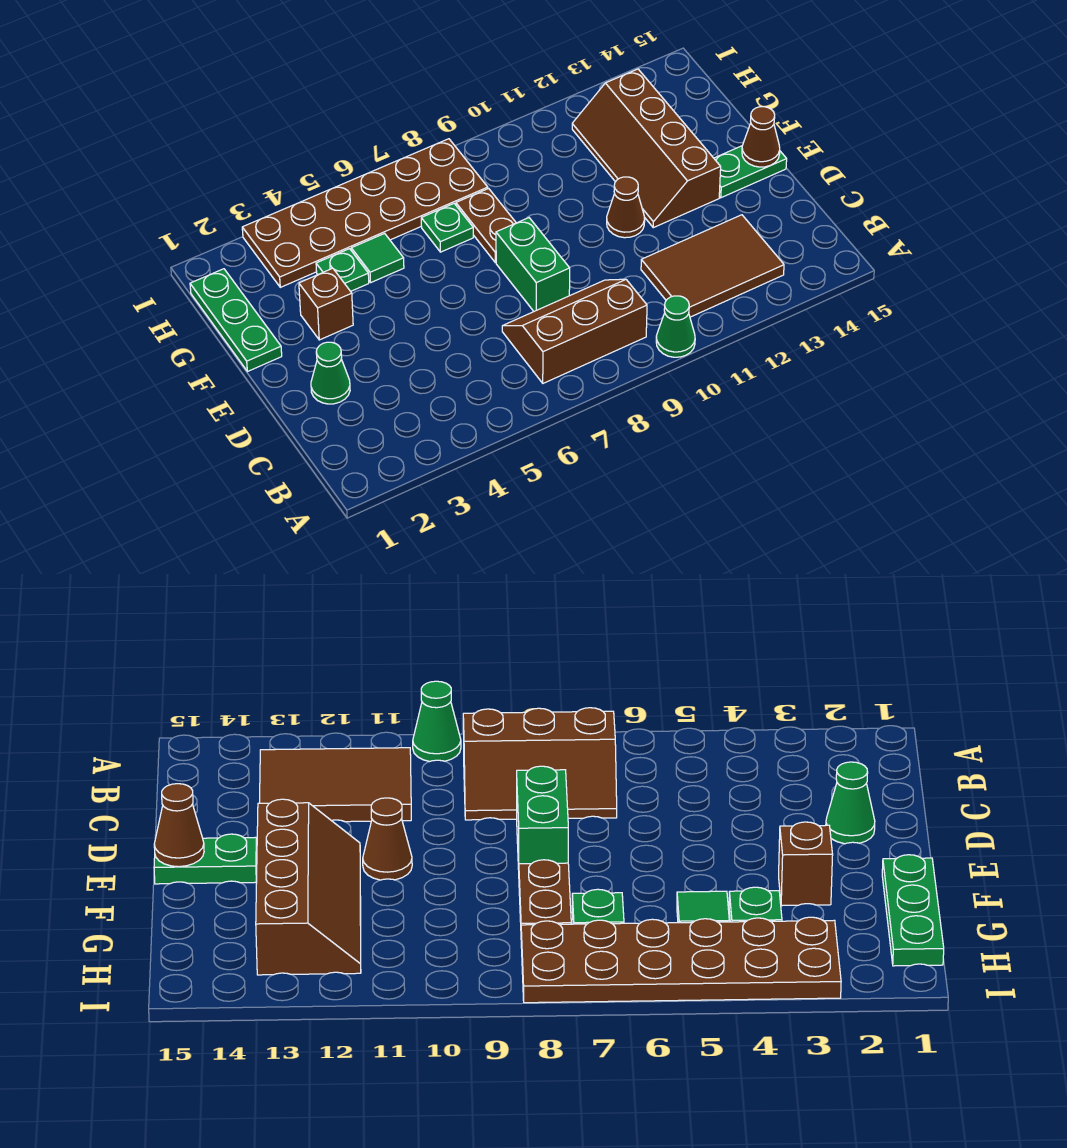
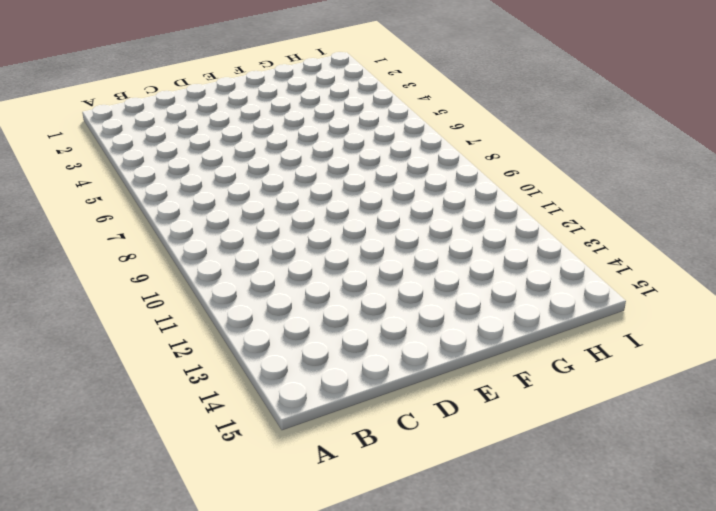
none -> green 1x1 cone [656,296,695,357]
none -> brown 2x3 slope [502,279,647,383]
none -> brown 2x3 tile [641,215,784,317]

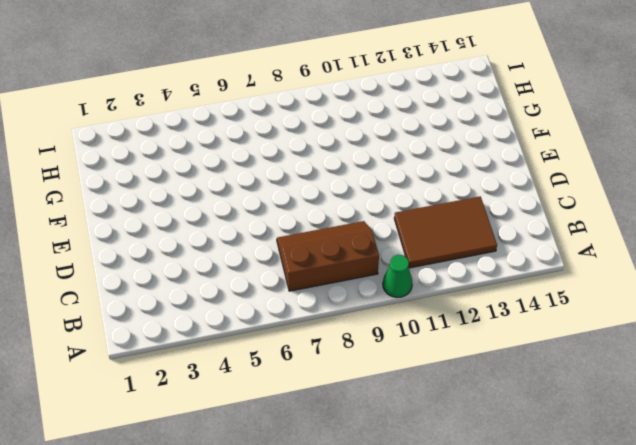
none -> green 1x1 cone [311,342,350,404]
none -> green 1x2 brick [496,218,570,311]
none -> brown 1x1 cone [607,177,645,238]

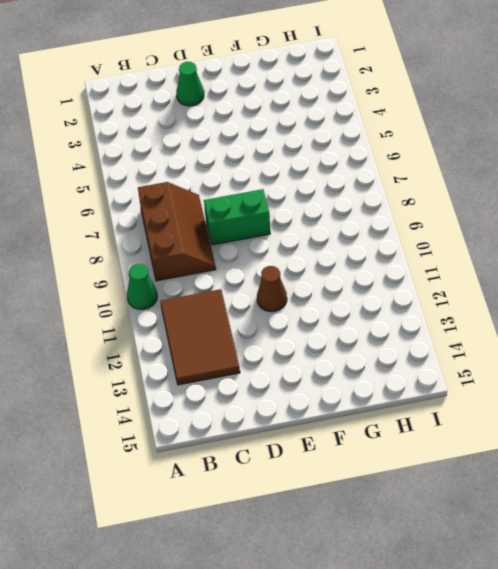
none -> brown 2x4 slope [572,69,721,228]
none -> green 1x2 plate [714,146,787,198]
none -> green 1x3 plate [190,269,282,372]

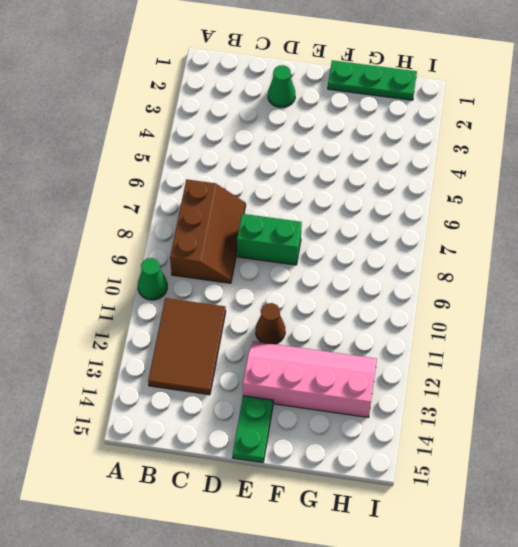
pink 2x4 slope [243,341,377,418] -> brown 2x4 slope [572,69,721,228]
none -> brown 1x1 brick [299,268,353,340]
none -> brown 1x2 plate [456,188,516,263]
none -> green 1x1 plate [316,249,369,291]

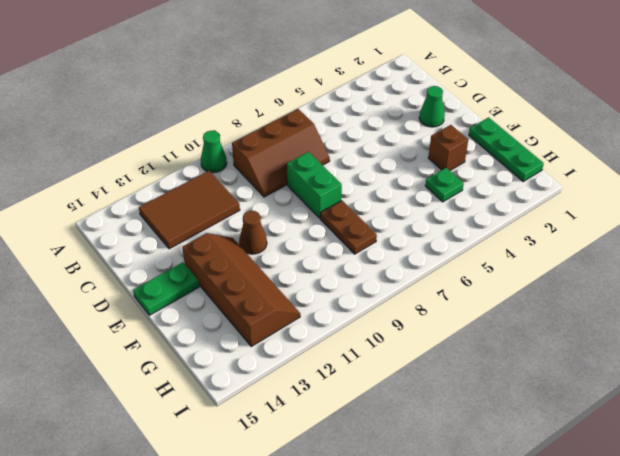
none -> green 1x1 tile [351,233,404,283]
none -> green 1x1 plate [421,204,473,252]
none -> brown 2x6 plate [242,139,488,287]

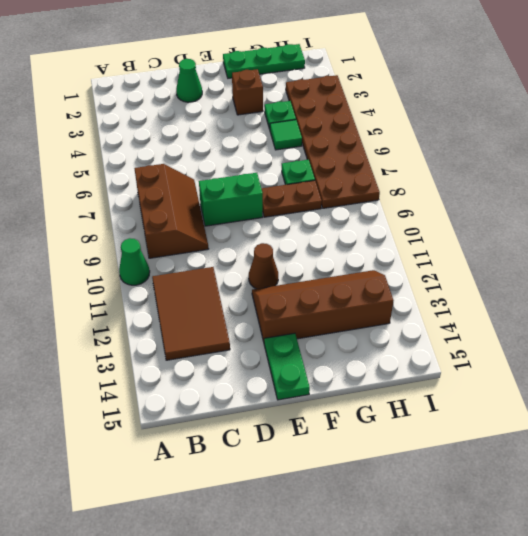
none -> brown 1x1 cone [742,107,780,167]

